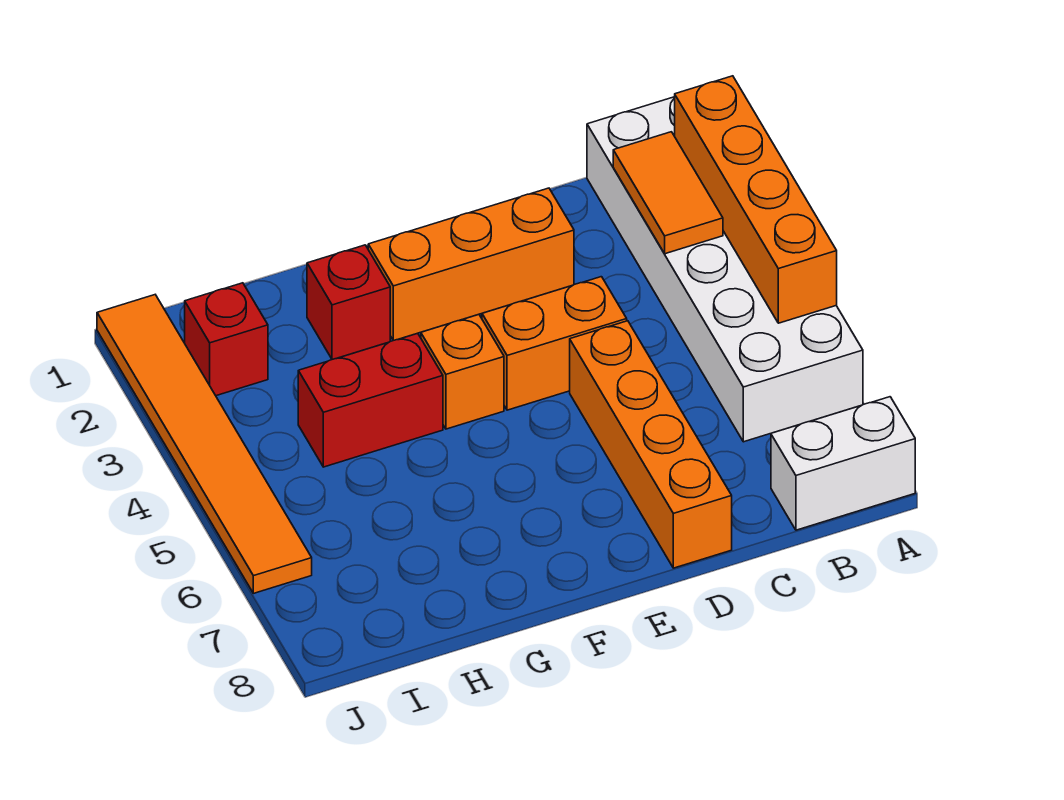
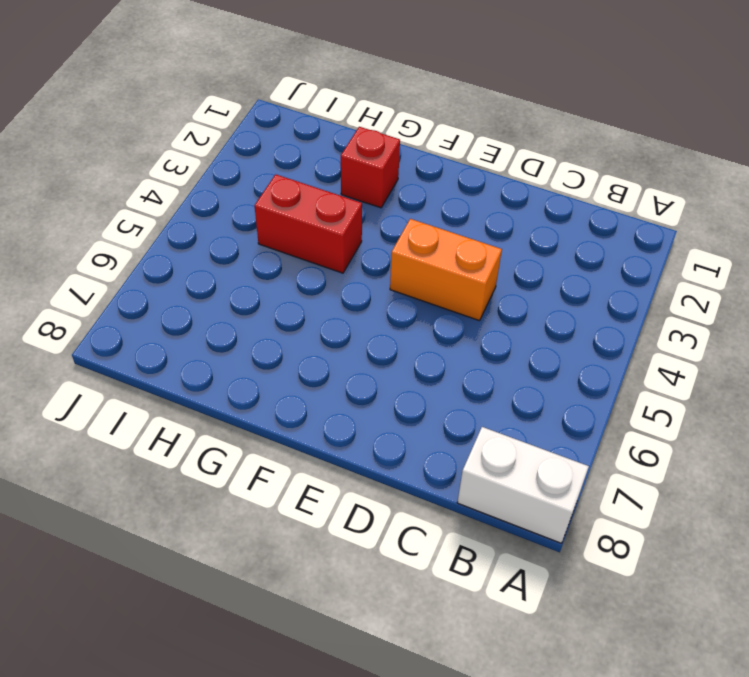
none -> white 2x6 brick [587,97,863,442]
none -> orange 1x3 brick [368,188,574,340]
none -> orange 1x4 brick [570,321,732,568]

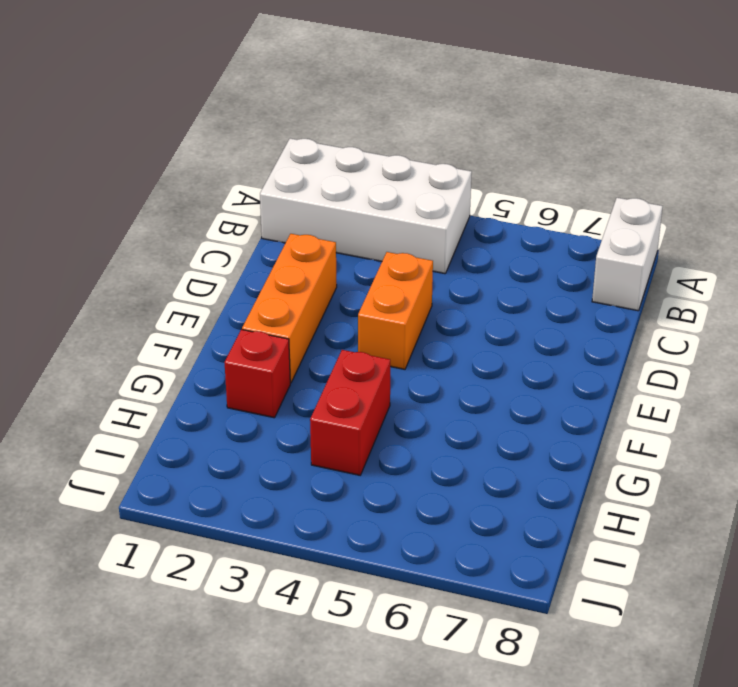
white 2x4 brick [260,138,472,274] -> white 2x6 brick [587,97,863,442]
none -> orange 1x4 brick [570,321,732,568]
none -> orange 1x1 brick [421,314,504,429]
none -> red 1x1 brick [185,283,268,396]

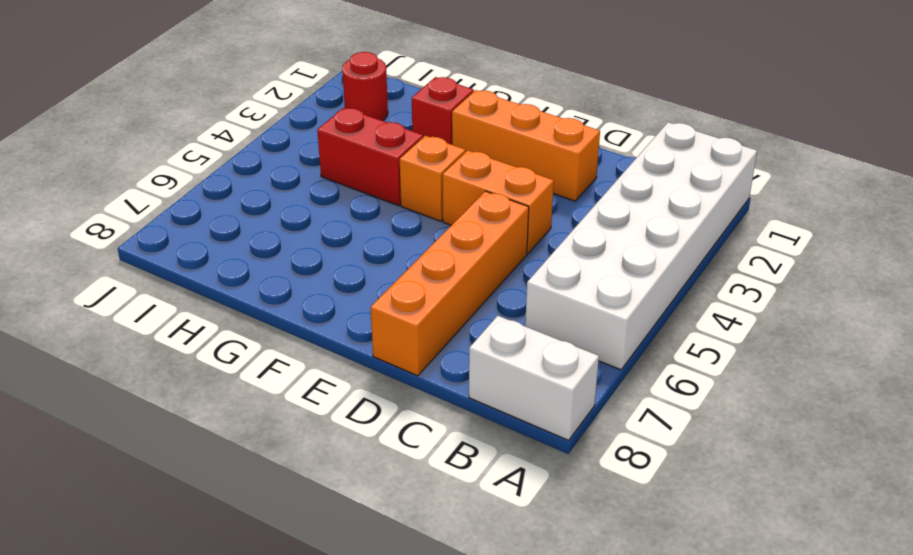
red 1x1 round brick [342,52,388,121] -> red 1x1 brick [185,283,268,396]
none -> orange 1x6 tile [97,295,312,593]
none -> orange 1x4 brick [675,76,837,323]
none -> orange 1x2 tile [613,132,723,254]

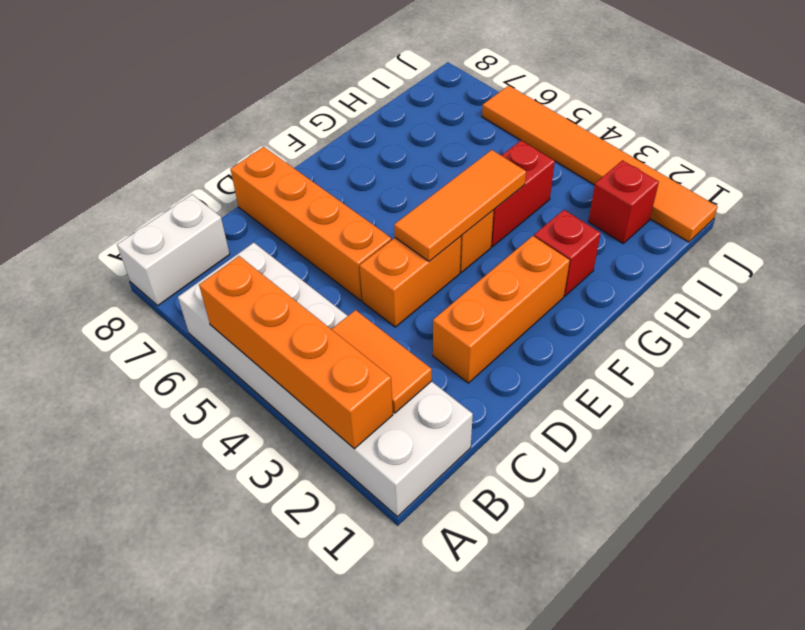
orange 1x3 tile [394,150,526,261] -> none

